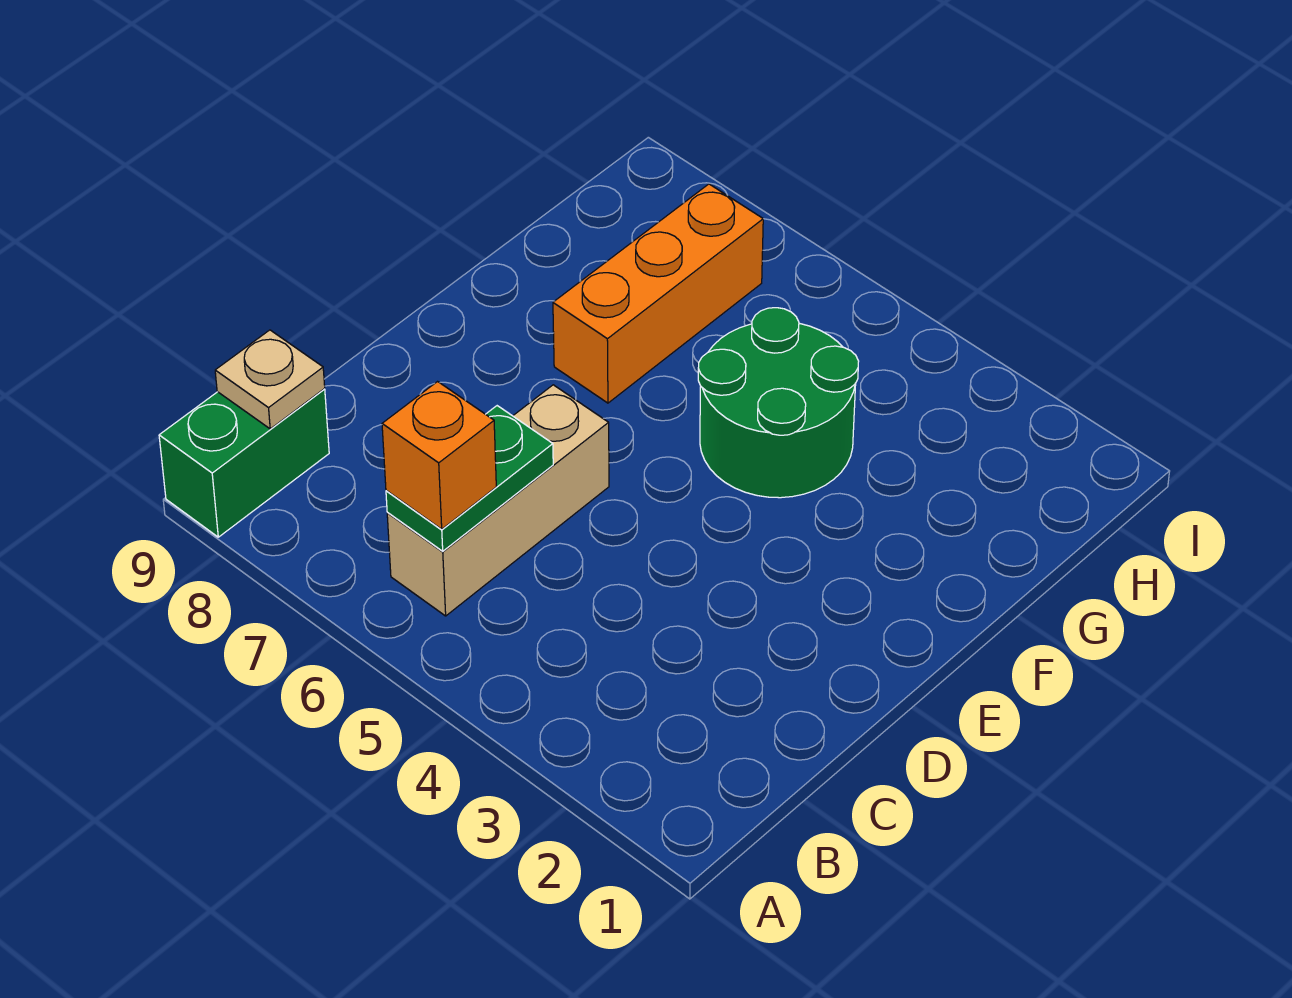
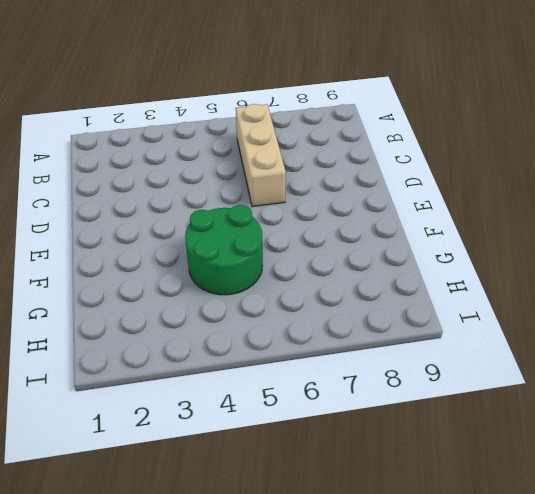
none -> green 1x2 brick [159,389,329,537]
none -> orange 1x3 brick [553,184,763,403]

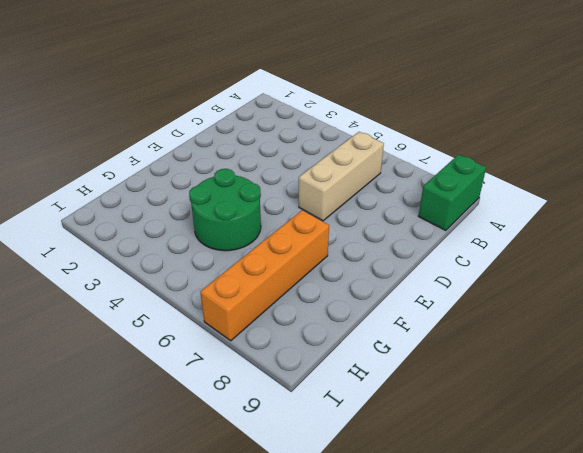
orange 1x4 brick [200,210,329,341] -> orange 1x3 brick [553,184,763,403]
none -> green 1x2 plate [386,406,553,551]
none -> tan 1x1 plate [215,330,325,429]

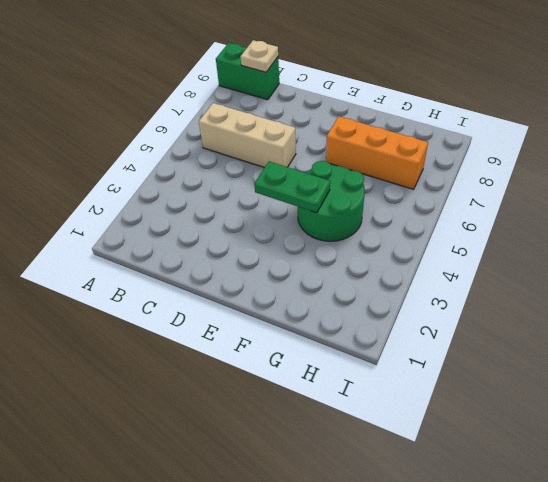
green 1x2 plate [254,161,330,213] -> green 1x2 plate moved to [386,406,553,551]
none -> orange 1x1 brick [382,382,496,529]

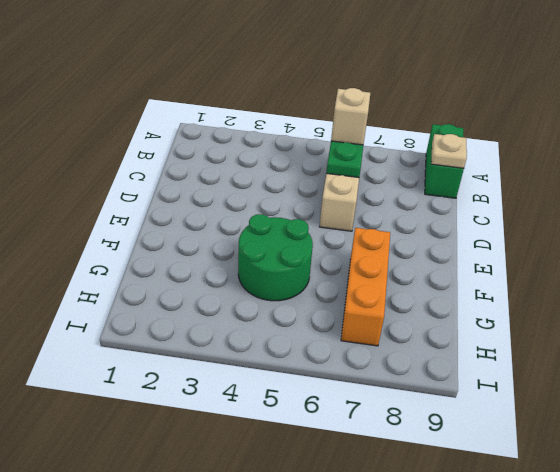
tan 1x1 brick [331,88,370,145] -> orange 1x1 brick [382,382,496,529]

